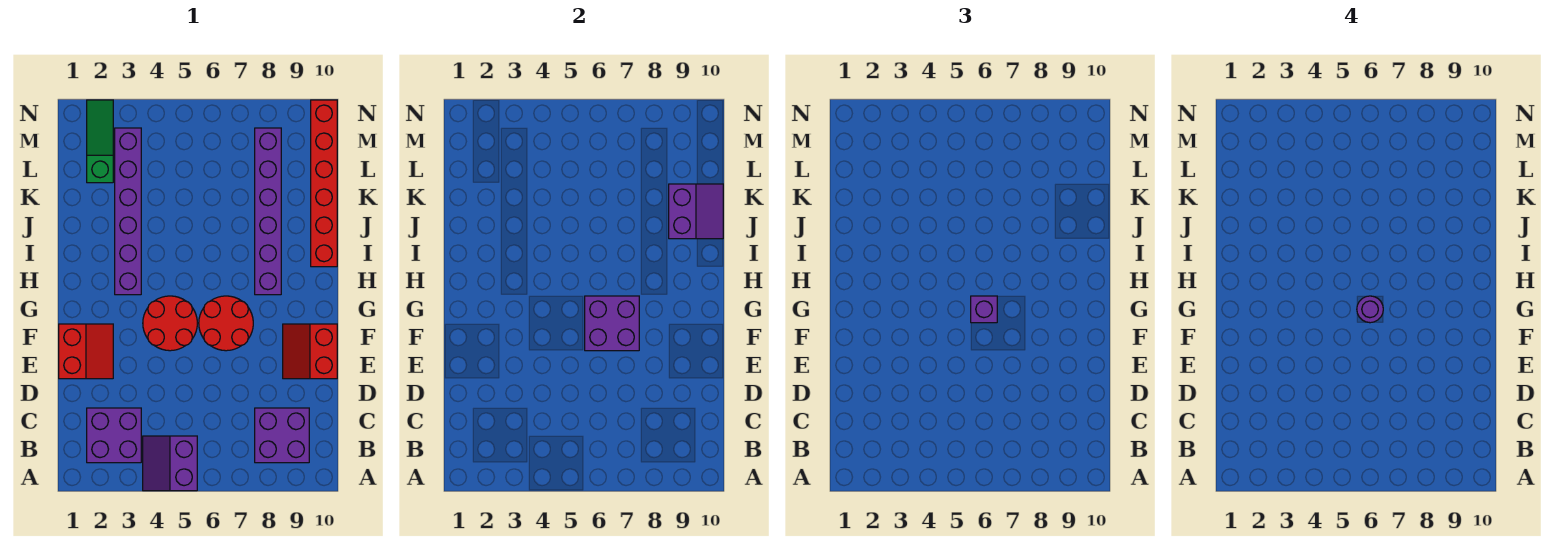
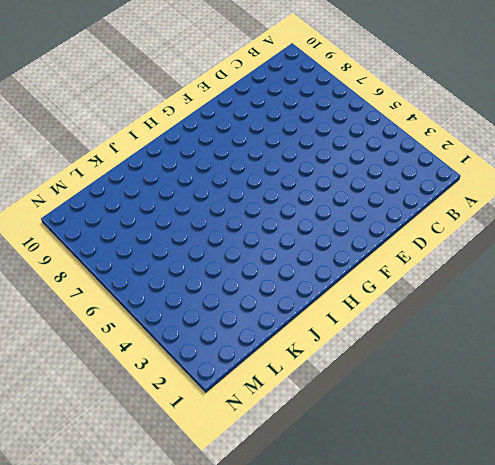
none -> purple 2x2 slope [143,436,197,491]
none -> purple 2x2 brick [87,408,141,463]
none -> purple 2x2 brick [255,408,309,463]

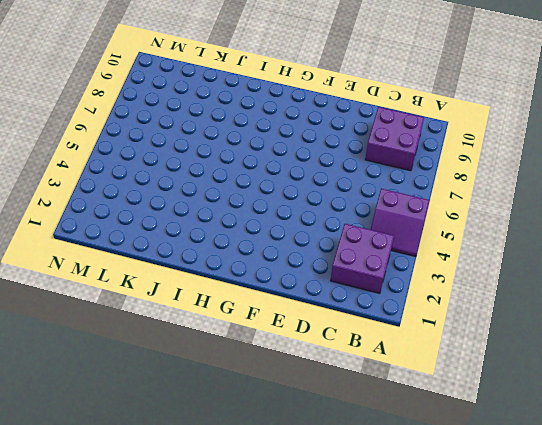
none -> red 2x2 slope [59,324,113,379]
none -> red 2x2 slope [283,324,337,379]
none -> red 2x2 round brick [143,296,197,351]

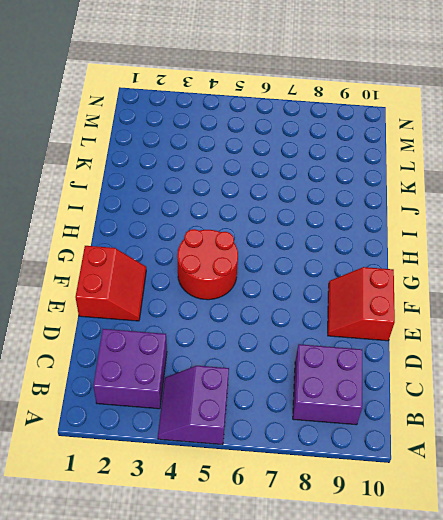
none -> red 2x2 round brick [199,296,253,351]
none -> purple 1x6 brick [115,128,141,295]
none -> purple 1x6 brick [255,128,281,295]

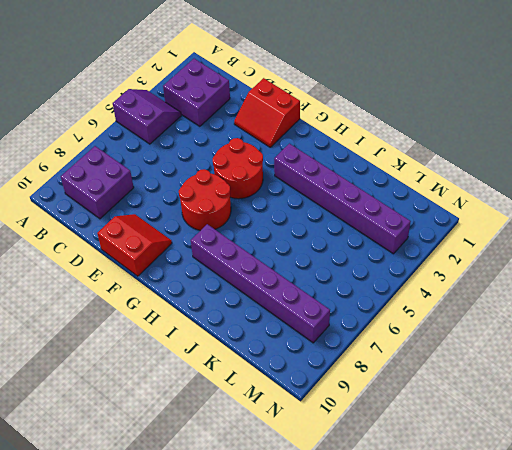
none -> red 1x6 brick [311,100,337,267]
none -> green 1x3 slope [87,100,113,183]
none -> purple 2x2 brick [585,296,639,351]

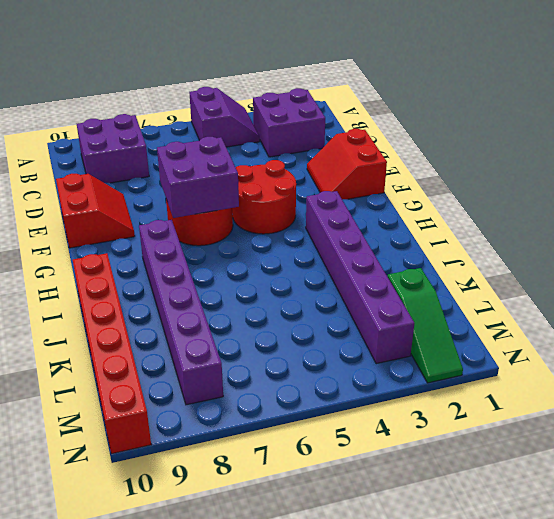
none -> purple 2x2 slope [669,184,723,239]
none -> purple 1x1 brick [971,296,997,323]
none -> purple 1x1 round brick [1357,296,1383,323]

